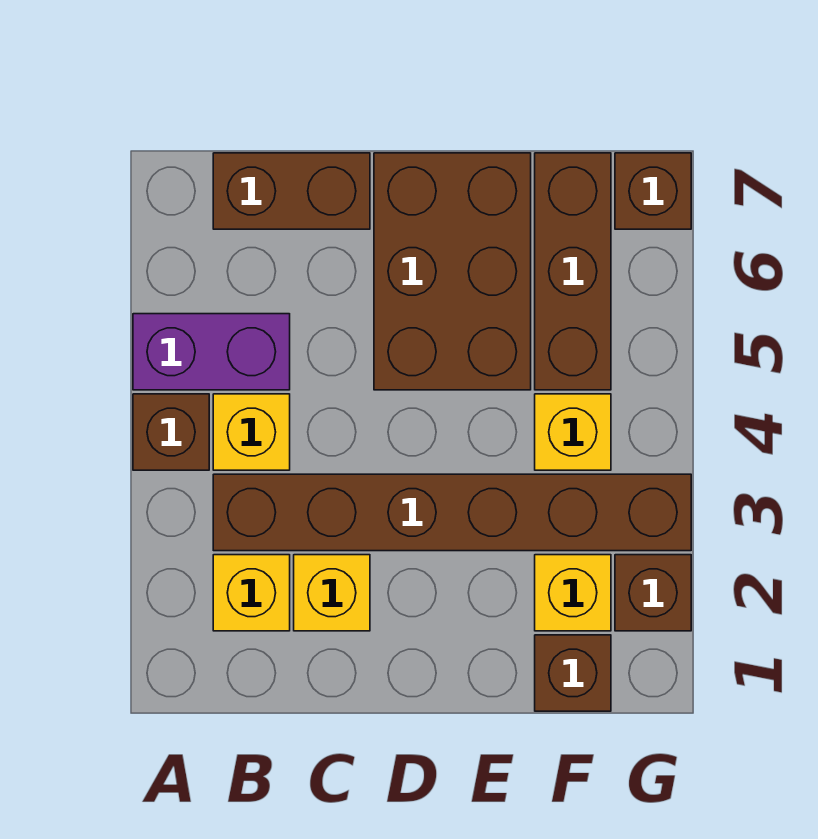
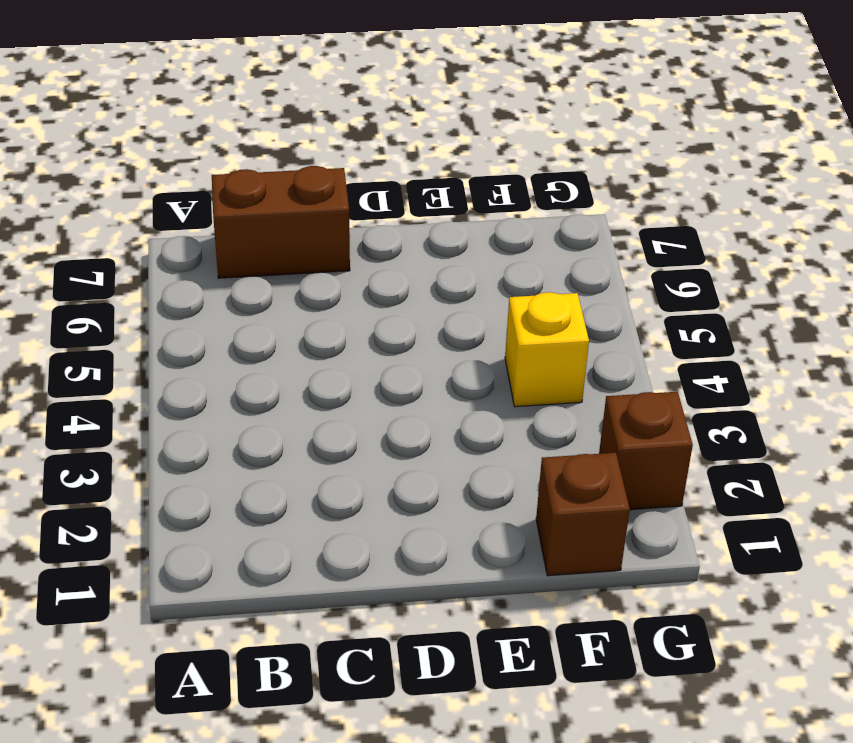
none -> brown 1x1 brick [133,394,209,470]
none -> purple 1x2 brick [133,314,290,390]
none -> yellow 1x1 brick [213,555,290,631]

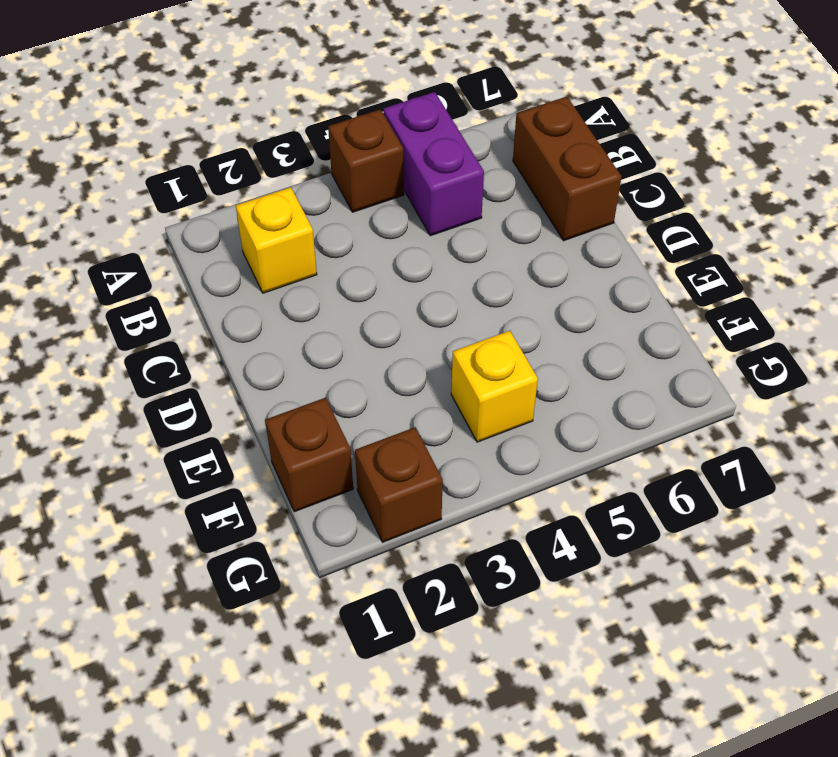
none -> brown 1x6 brick [213,474,691,551]
none -> yellow 1x1 brick [213,394,290,470]
none -> yellow 1x1 brick [294,555,370,631]

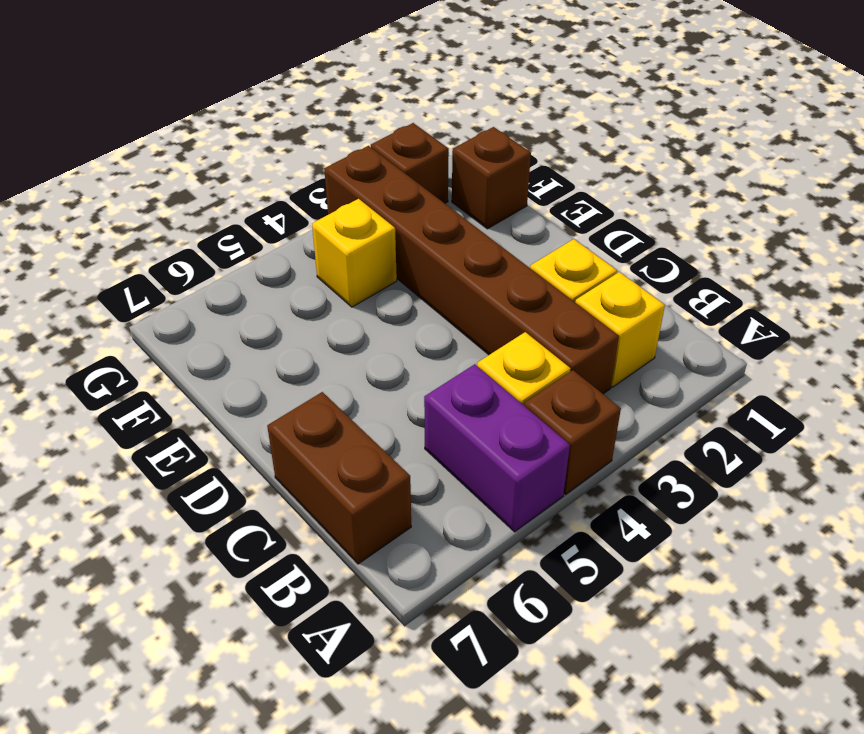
none -> brown 2x3 brick [374,153,531,390]
none -> yellow 1x1 brick [535,555,611,631]
none -> brown 1x3 brick [535,153,611,390]

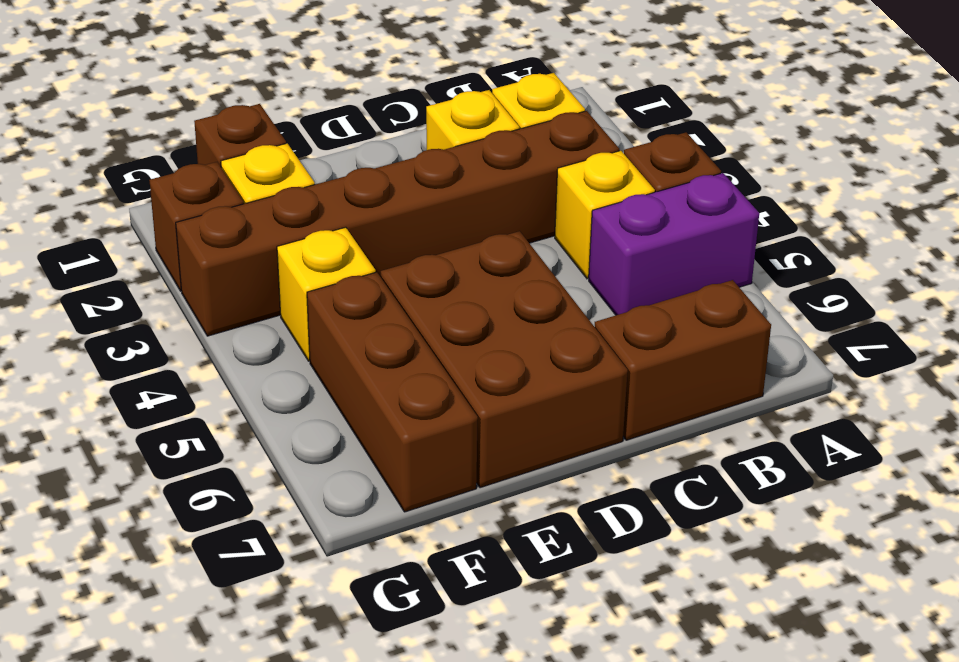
none -> brown 1x1 brick [615,153,691,229]

